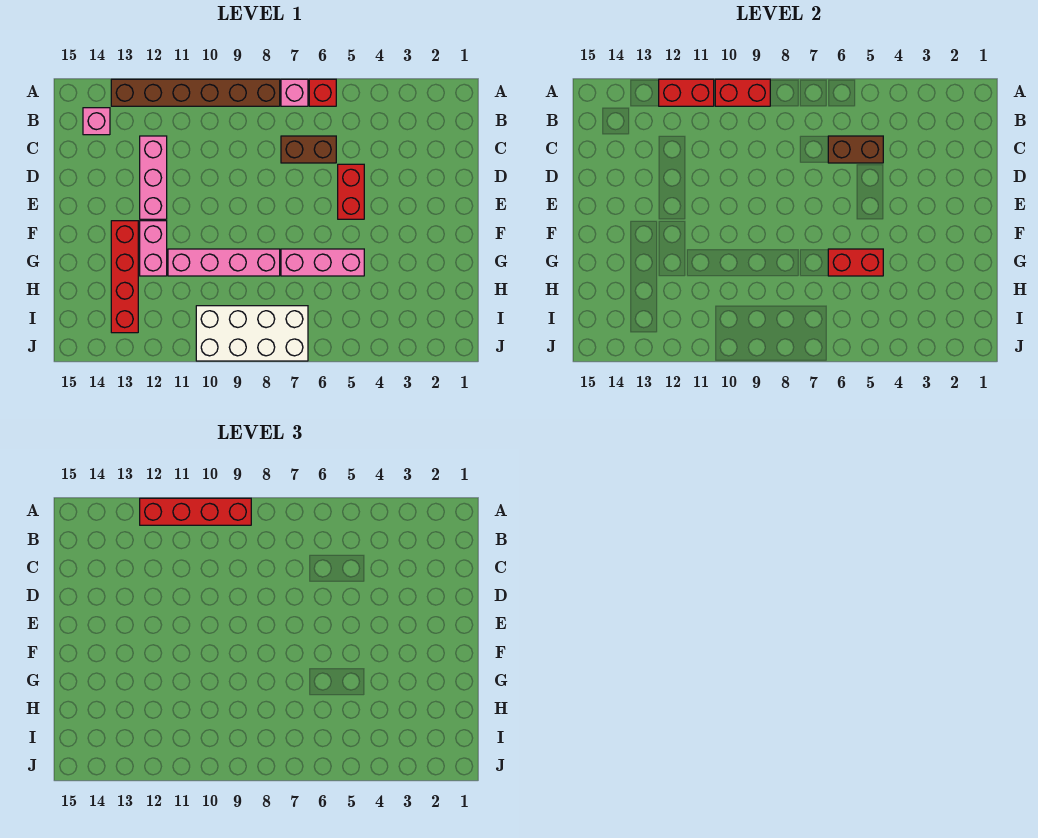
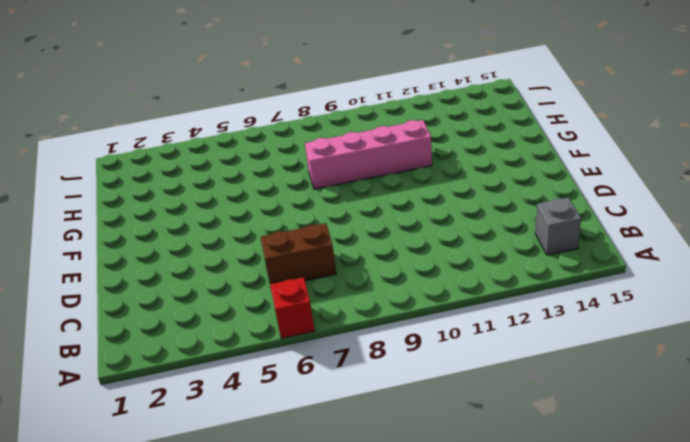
grey 1x1 brick [535,197,581,255] -> pink 1x1 brick [83,108,110,135]
none -> pink 1x1 brick [281,79,308,106]
none -> brown 1x6 brick [111,79,280,106]
none -> pink 1x3 brick [140,136,167,219]

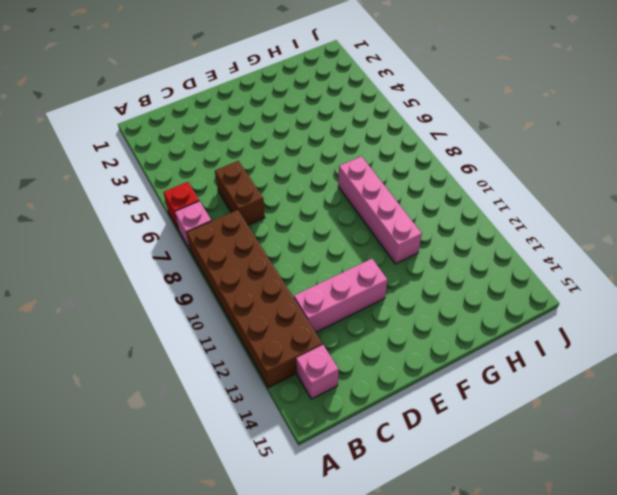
brown 2x6 brick [187,210,322,388] -> brown 1x6 brick [111,79,280,106]
none -> red 1x2 brick [338,164,364,219]
none -> pink 1x2 brick [140,221,167,276]
none -> red 1x4 brick [111,221,138,333]

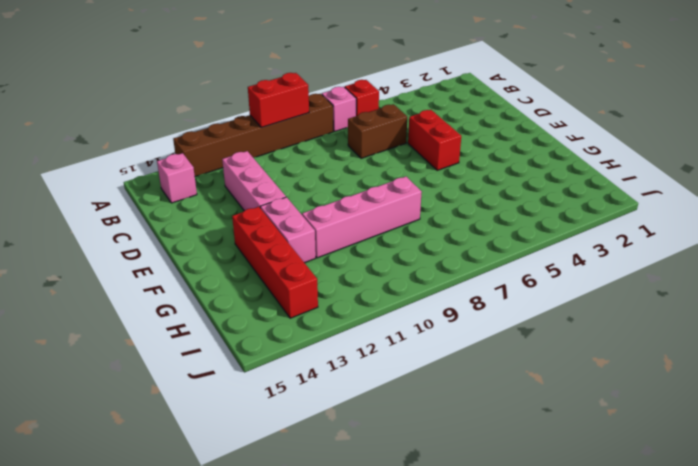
none -> pink 1x3 brick [281,249,364,276]
none -> white 2x4 brick [196,306,308,361]
none -> red 1x2 brick [659,79,714,106]

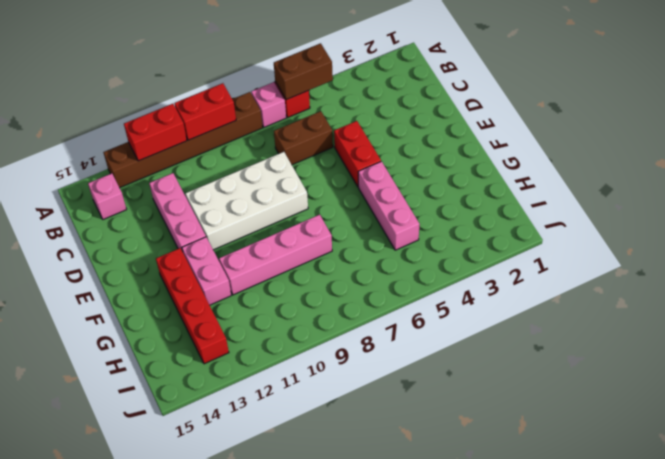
brown 1x2 brick [274,43,333,100] -> brown 1x2 brick moved to [828,136,883,163]
white 2x4 brick [185,152,308,250] -> white 2x4 brick moved to [196,306,308,361]
pink 1x3 brick [358,161,420,250] -> pink 1x3 brick turned to [281,249,364,276]
none -> red 1x2 brick [828,249,883,276]
none -> red 1x4 brick [140,498,251,525]

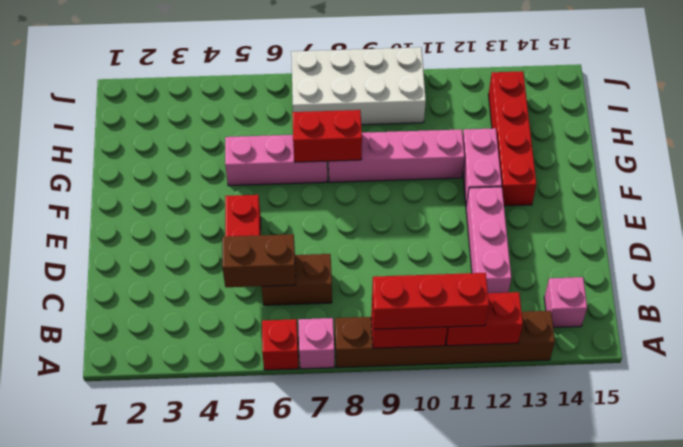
red 1x3 brick [372,273,489,329] -> red 1x4 brick [140,498,251,525]
red 1x2 brick [292,110,362,162] -> red 1x2 brick moved to [828,249,883,276]

